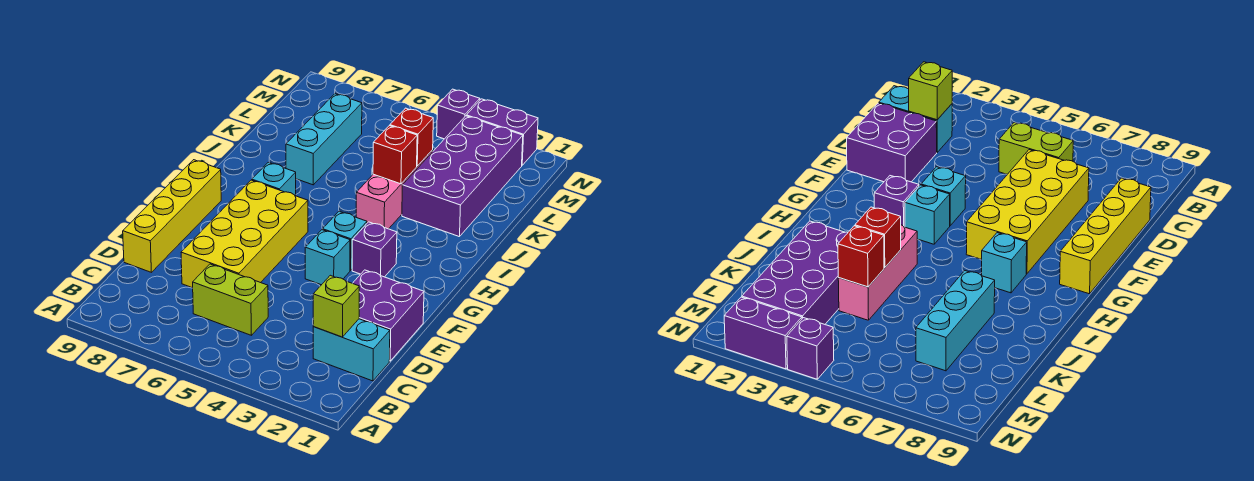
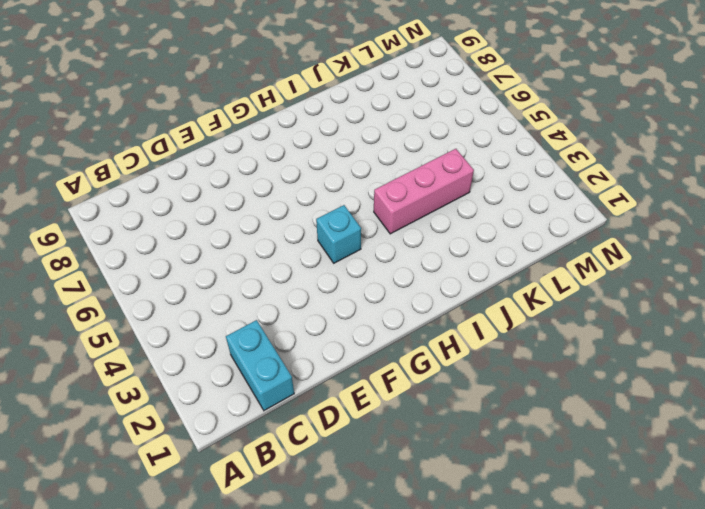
none -> lime 1x2 brick [193,264,268,335]
none -> purple 2x2 brick [353,270,424,361]
none -> yellow 2x4 brick [181,180,308,288]

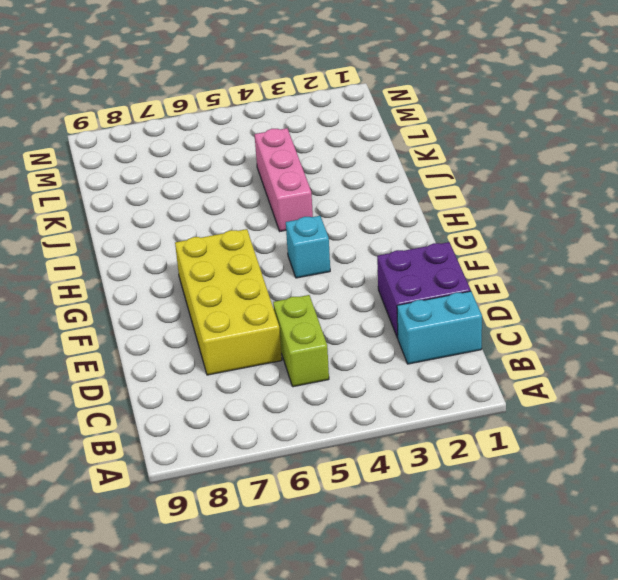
lime 1x2 brick [273,295,329,387] -> lime 1x2 brick turned to [193,264,268,335]
none -> yellow 1x4 brick [123,160,221,272]
none -> cyan 1x1 brick [305,230,350,285]
none -> purple 1x1 brick [352,222,397,277]

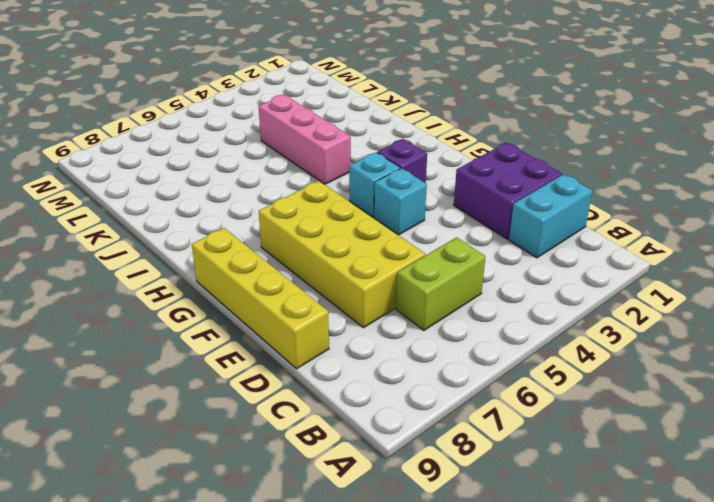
none -> cyan 1x1 brick [252,162,296,196]
none -> purple 2x4 brick [402,116,523,237]
none -> cyan 1x3 brick [286,94,362,185]

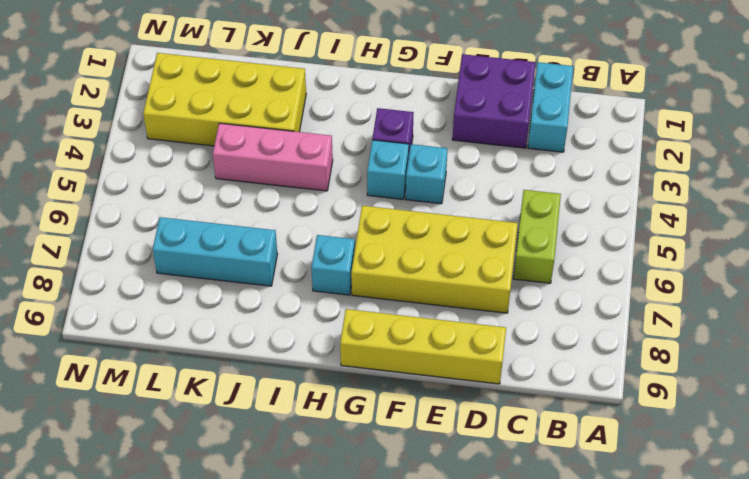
yellow 2x4 brick [143,53,306,146] -> purple 2x4 brick [402,116,523,237]
none -> purple 1x2 brick [466,99,538,165]
none -> purple 1x1 brick [437,89,480,139]
none -> lime 1x1 brick [313,275,359,337]

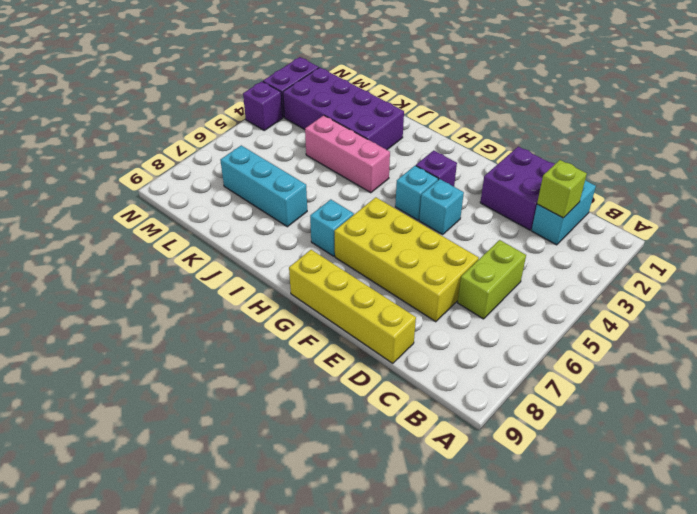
none -> red 1x1 brick [373,126,417,184]
none -> red 1x1 brick [390,108,433,166]

